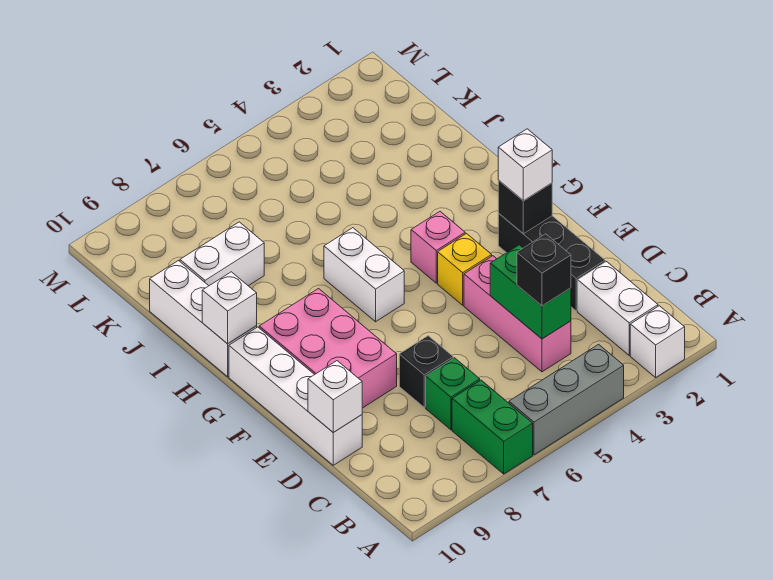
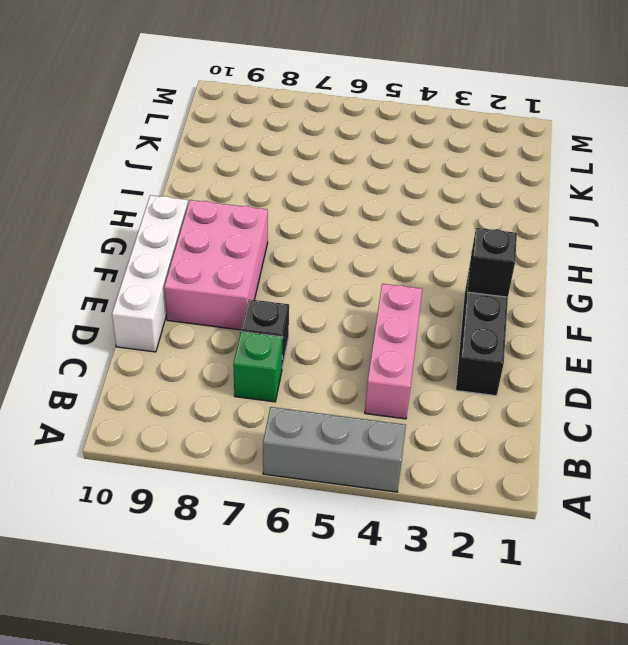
none -> white 1x1 brick [630,306,685,377]
none -> green 1x2 brick [452,380,533,474]
none -> white 1x2 brick [578,262,658,355]

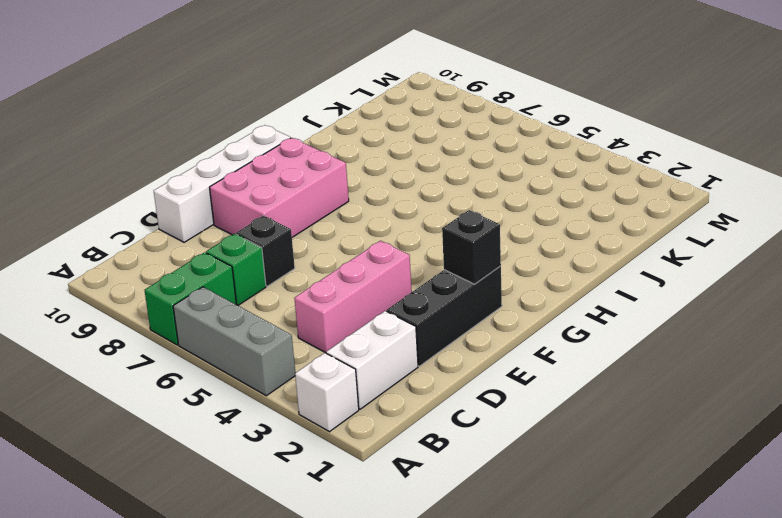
none -> yellow 1x1 brick [438,234,492,305]
none -> pink 1x1 brick [411,212,465,283]
none -> white 1x2 brick [324,228,404,322]

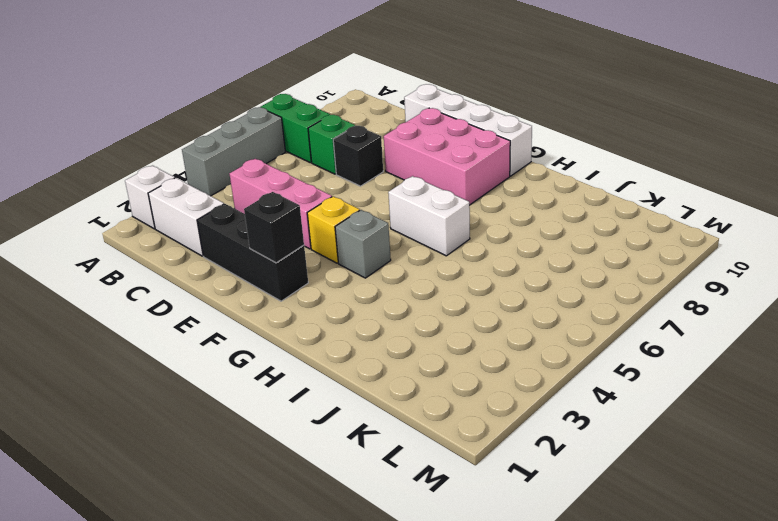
grey 1x1 brick [335,210,391,278] -> pink 1x1 brick [411,212,465,283]
none -> white 1x3 brick [150,261,257,377]
none -> white 1x2 brick [180,222,264,286]
none -> green 1x2 brick [490,245,571,339]

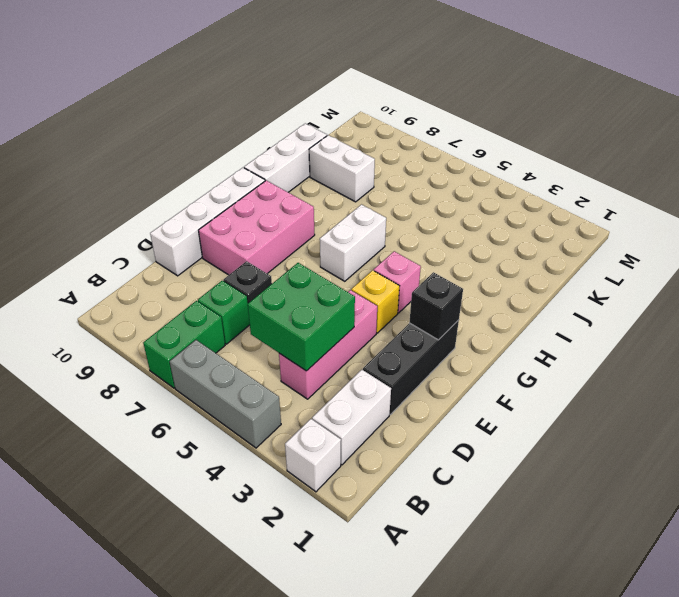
green 2x2 brick [248,263,355,371] -> green 1x2 brick [490,245,571,339]
none -> white 1x1 brick [308,361,362,432]
none -> white 1x1 brick [202,272,257,344]
none -> black 1x1 brick [517,234,571,306]

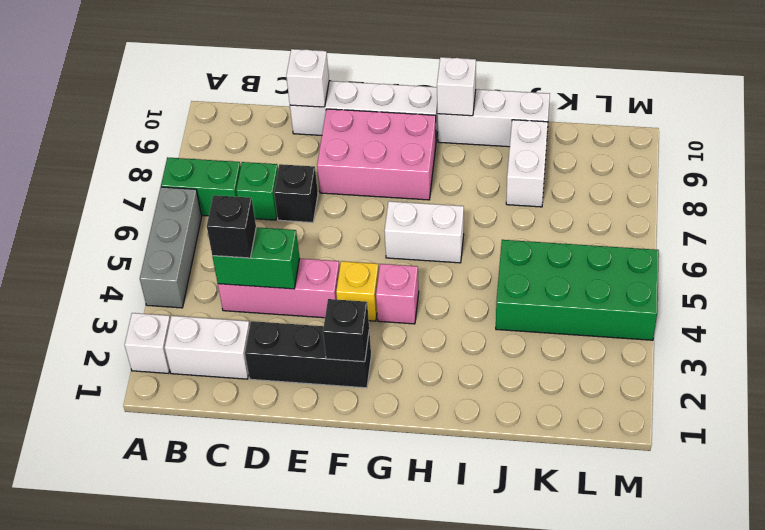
green 2x4 brick [496,240,659,340] -> none
none -> white 1x1 brick [498,129,552,201]

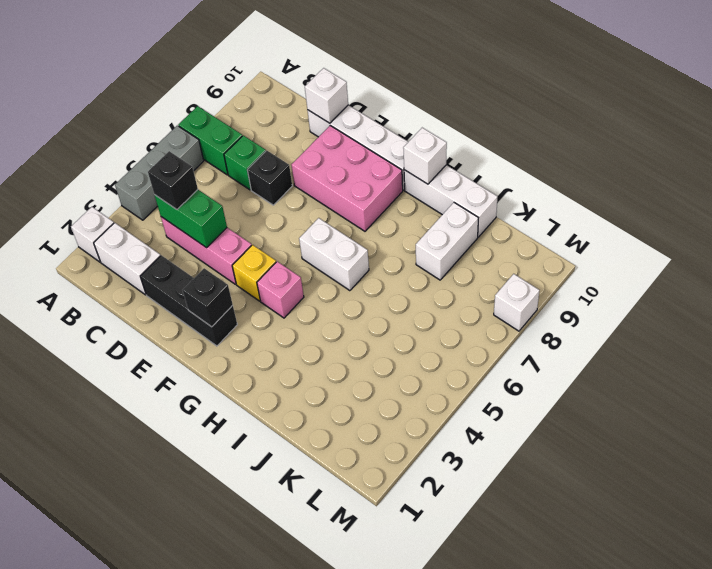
white 1x1 brick [494,274,540,331] -> white 1x1 brick moved to [498,129,552,201]

